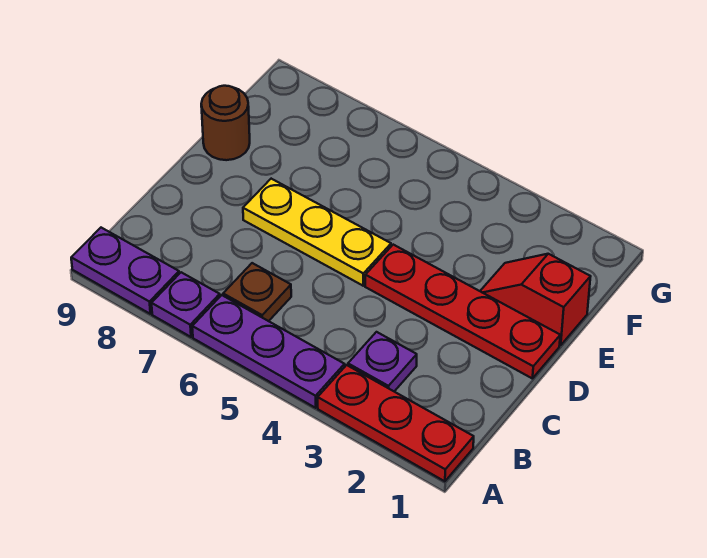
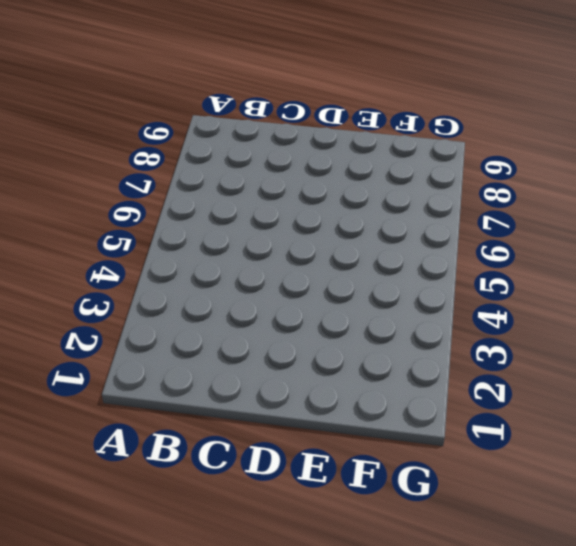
none -> red 1x3 plate [318,365,474,481]
none -> purple 1x3 plate [192,295,345,408]

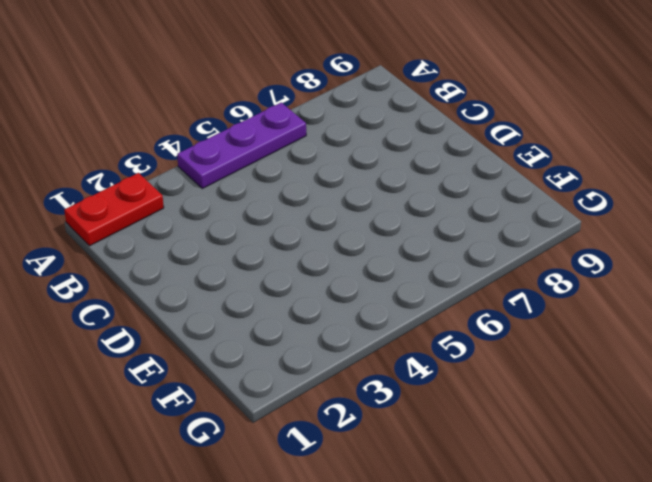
red 1x2 plate [64,173,164,246] -> red 1x3 plate [318,365,474,481]
none -> purple 1x1 plate [152,272,220,337]
none -> purple 1x2 plate [71,228,179,314]

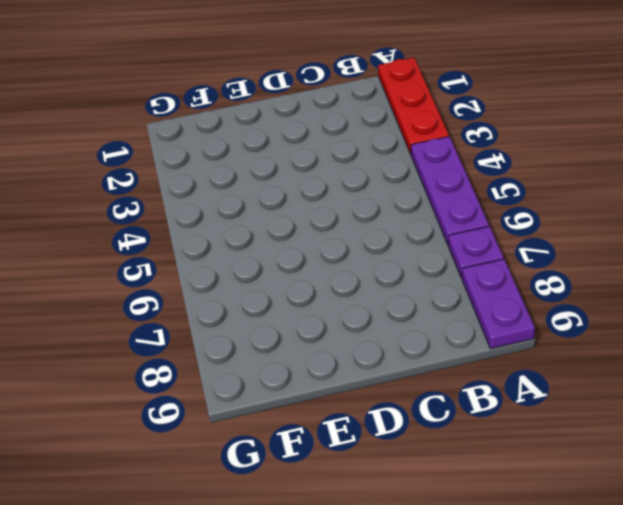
none -> purple 1x1 plate [348,332,417,391]
none -> brown 1x1 plate [223,263,291,321]

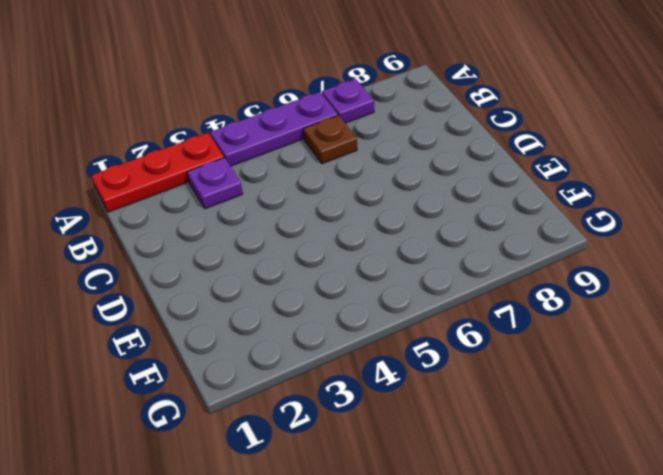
none -> purple 1x2 plate [71,228,179,314]
none -> red 1x4 plate [365,245,560,379]

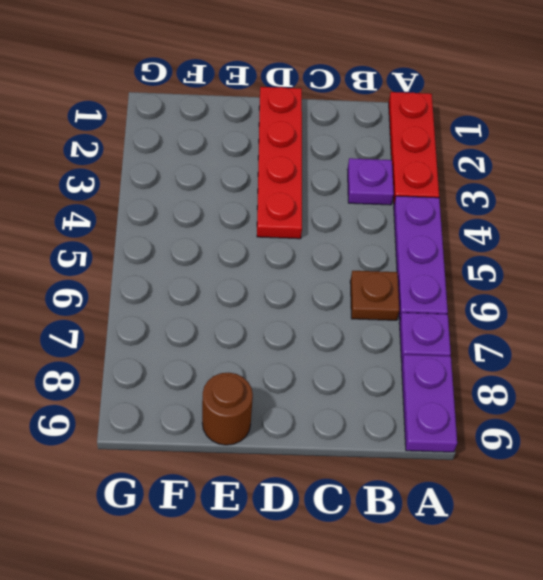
none -> yellow 1x3 plate [243,179,391,286]
none -> red 1x2 slope [480,254,591,345]

